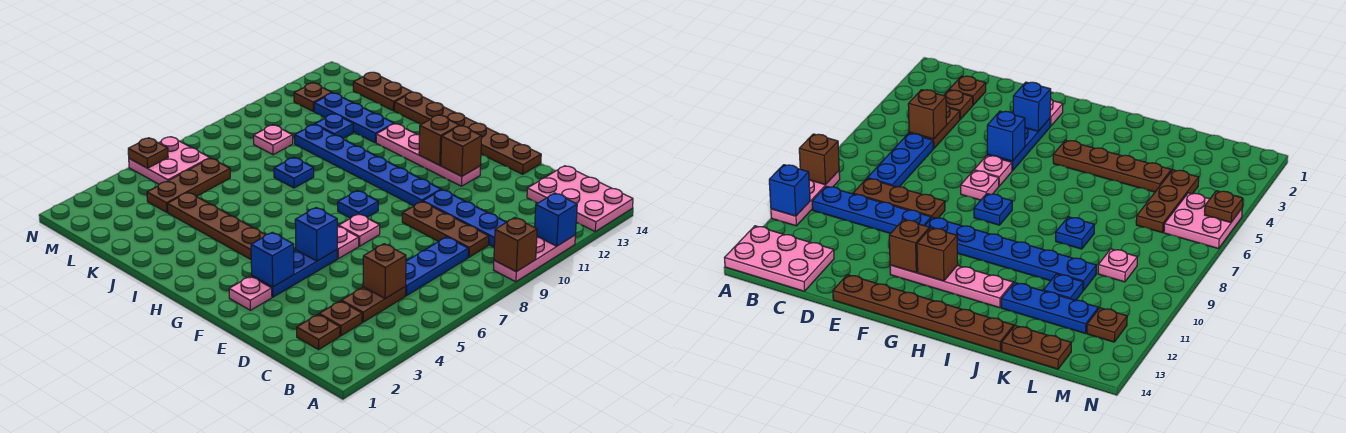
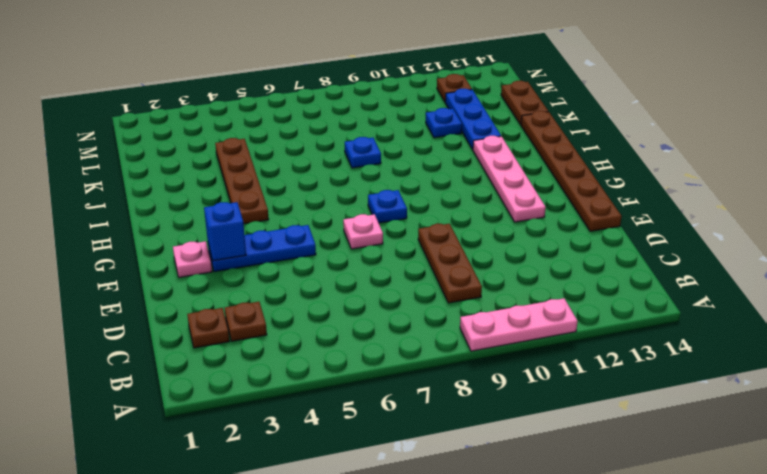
none -> pink 2x3 plate [527,166,633,231]
none -> blue 1x4 plate [423,190,506,247]
none -> brown 1x2 plate [341,287,406,322]
none -> blue 1x3 plate [405,237,468,296]

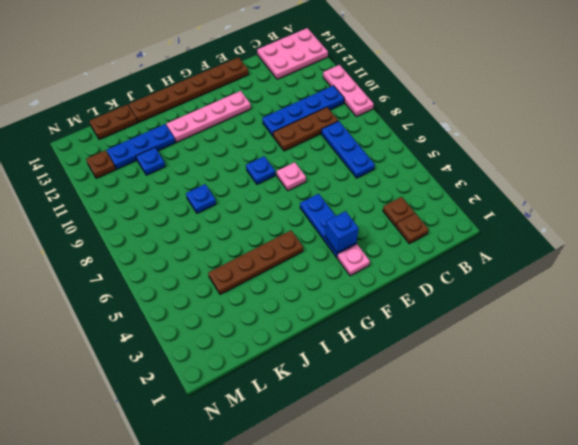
none -> brown 1x2 plate [341,287,406,322]
none -> pink 1x1 plate [337,226,359,259]
none -> blue 1x6 plate [295,124,441,206]
none -> brown 1x3 plate [147,158,230,212]

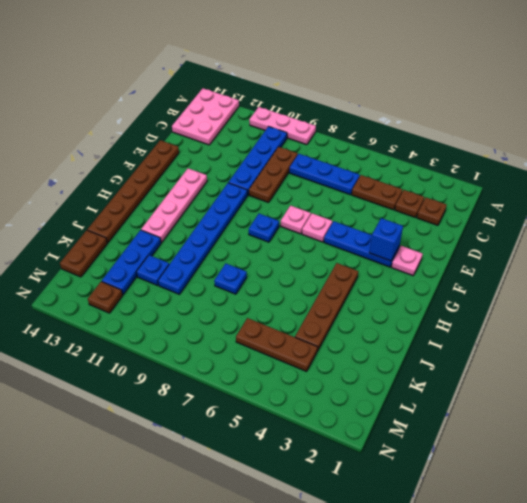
none -> pink 1x1 plate [254,125,293,155]
none -> pink 2x2 plate [129,137,210,184]
none -> brown 1x1 brick [494,218,537,272]
none -> blue 1x1 brick [535,193,577,246]

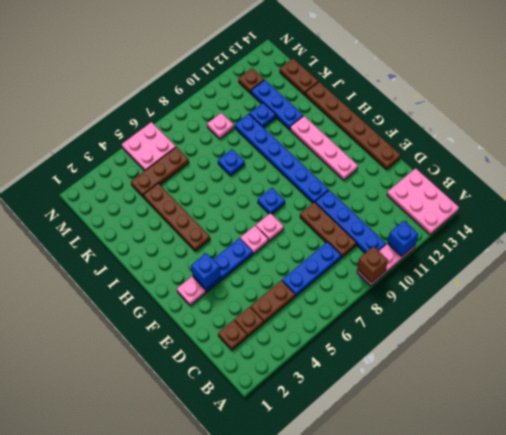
none -> brown 1x1 brick [363,244,406,299]
none -> blue 1x1 brick [295,208,337,261]
none -> brown 1x1 brick [441,126,482,176]
none -> brown 1x1 brick [419,115,459,165]

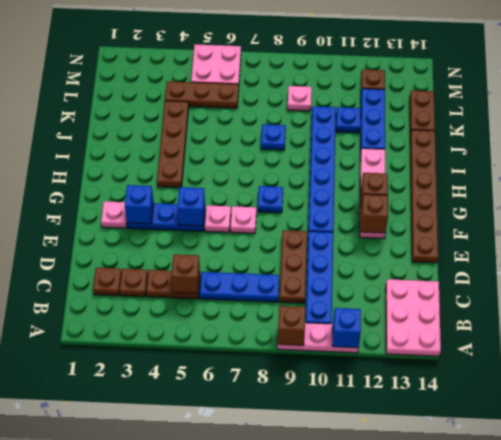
none -> brown 1x1 plate [128,138,168,168]

